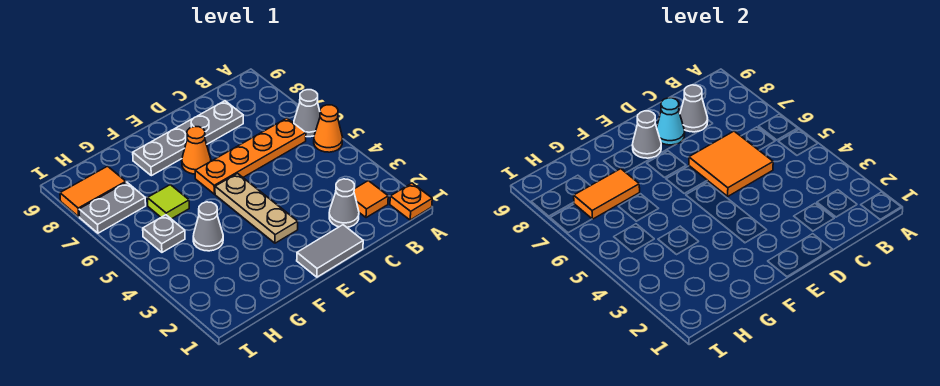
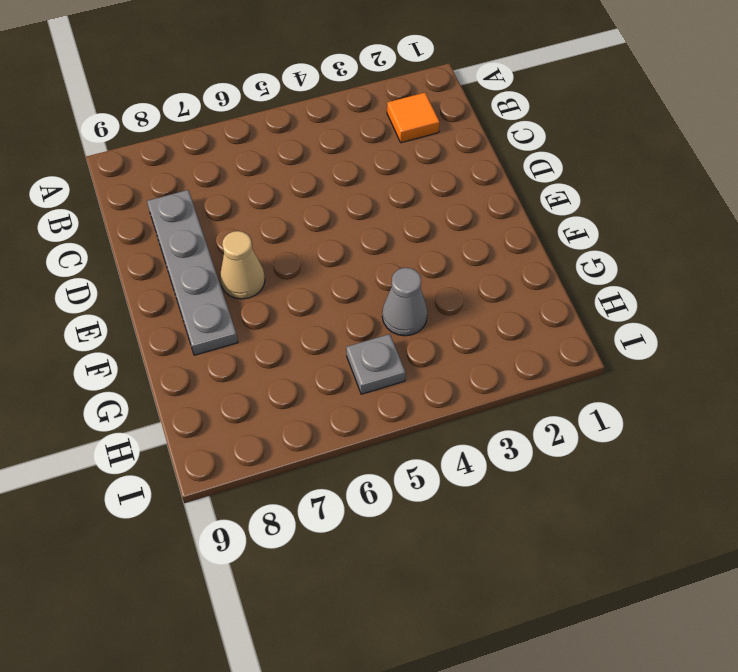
tan 1x1 cone [220,231,265,299] -> orange 1x1 cone [182,126,211,174]
none -> orange 1x1 plate [390,183,432,220]
none -> orange 1x1 cone [314,105,343,152]
none -> grey 1x1 cone [294,90,320,137]

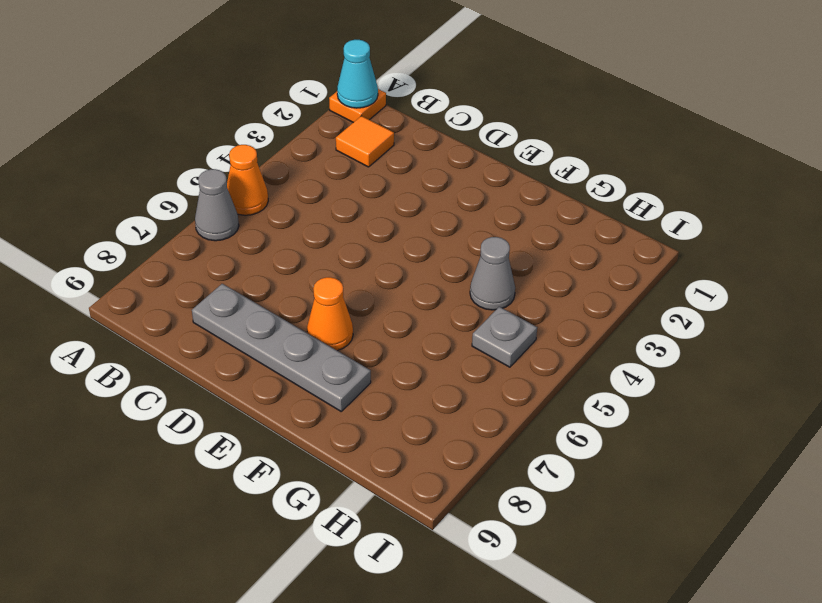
cyan 1x1 cone [337,40,378,108] -> cyan 1x1 cone moved to [657,98,685,145]
none -> orange 1x4 plate [195,118,306,194]
none -> grey 1x1 cone [329,179,359,227]
none -> grey 1x2 tile [297,225,363,277]

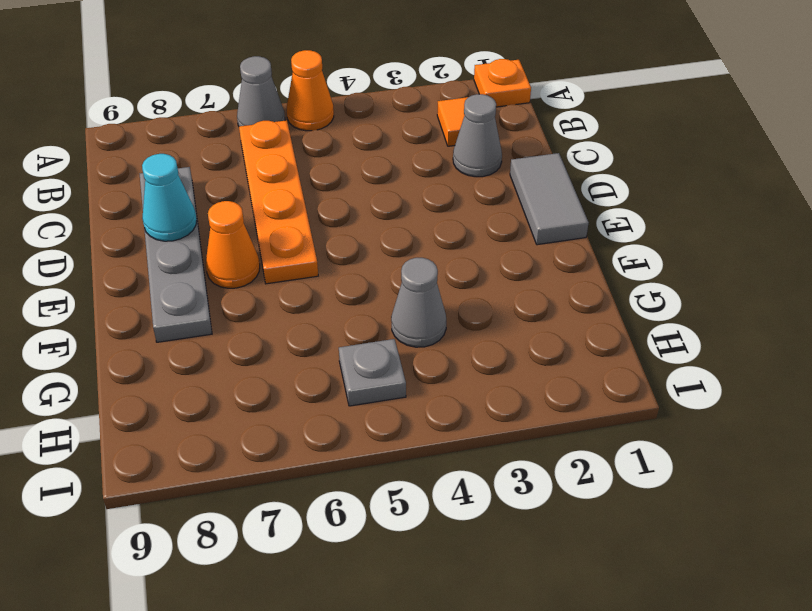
none -> tan 1x3 plate [215,174,298,243]
none -> lime 1x1 tile [147,185,189,219]
none -> grey 1x2 plate [79,182,146,233]

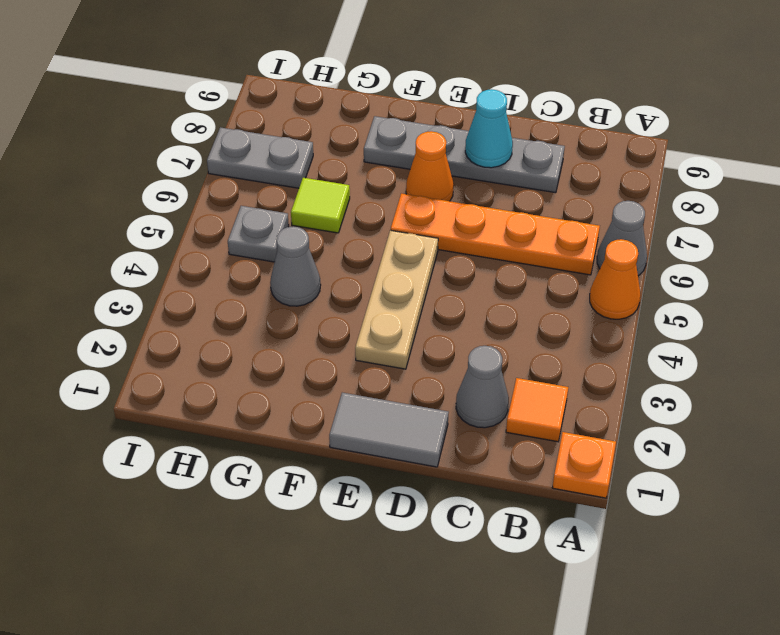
none -> orange 1x2 tile [60,166,126,217]
none -> orange 2x2 tile [689,131,773,196]
none -> grey 1x1 cone [680,85,708,132]

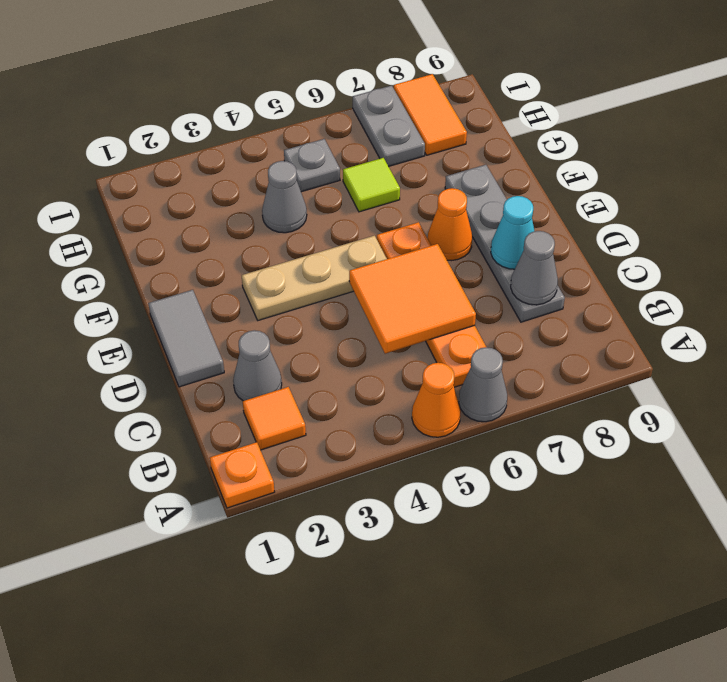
none -> grey 1x1 cone [632,111,661,158]
none -> orange 1x2 tile [574,169,640,219]

